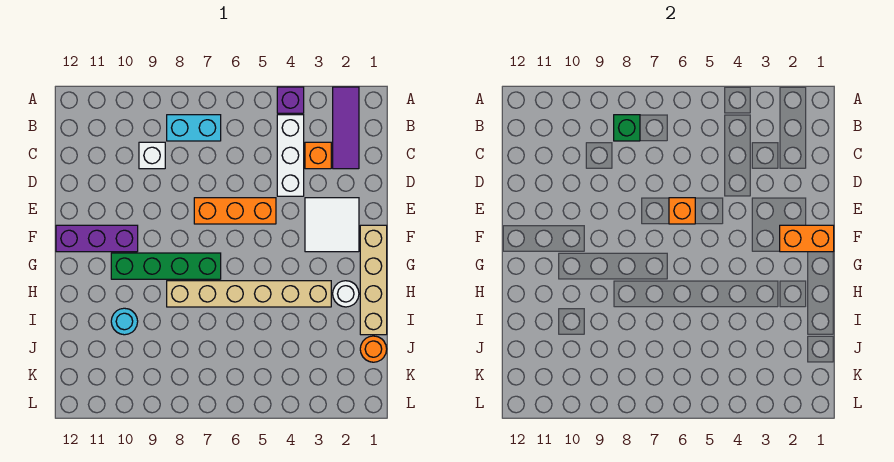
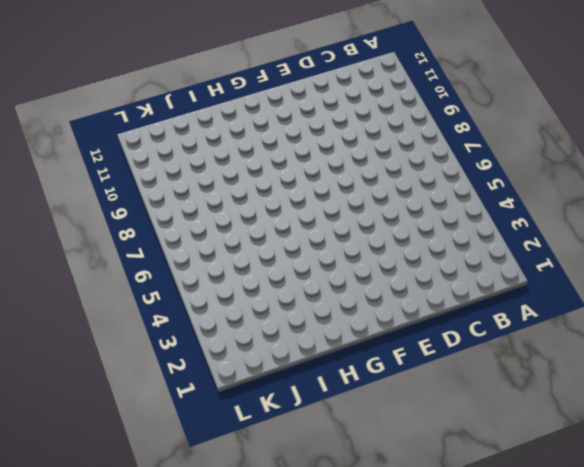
none -> purple 1x3 tile [333,87,359,169]
none -> purple 1x1 brick [277,87,304,113]
none -> white 1x3 brick [277,115,304,196]

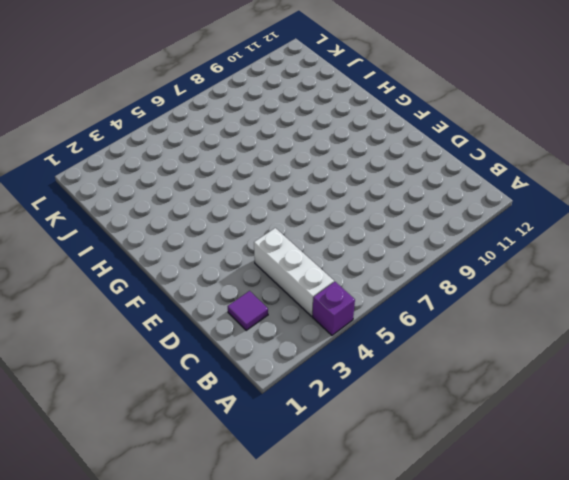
purple 1x1 tile [228,291,268,331] -> purple 1x3 tile [333,87,359,169]
none -> cyan 1x2 brick [167,115,221,141]
none -> orange 1x1 brick [305,142,331,169]
none -> white 1x1 brick [139,142,165,169]

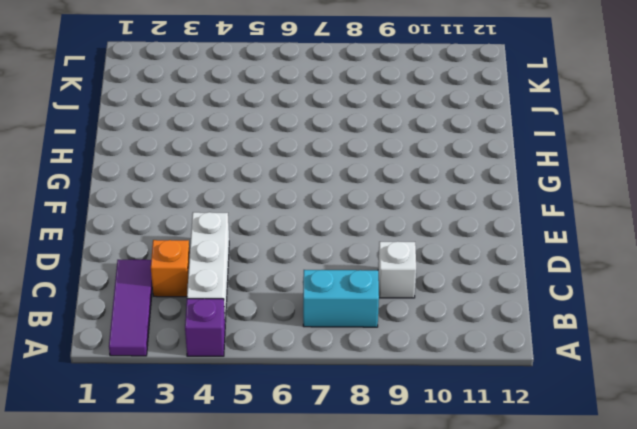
none -> white 2x2 tile [305,198,359,252]
none -> orange 1x3 brick [194,198,276,224]
none -> tan 1x4 brick [360,225,387,335]

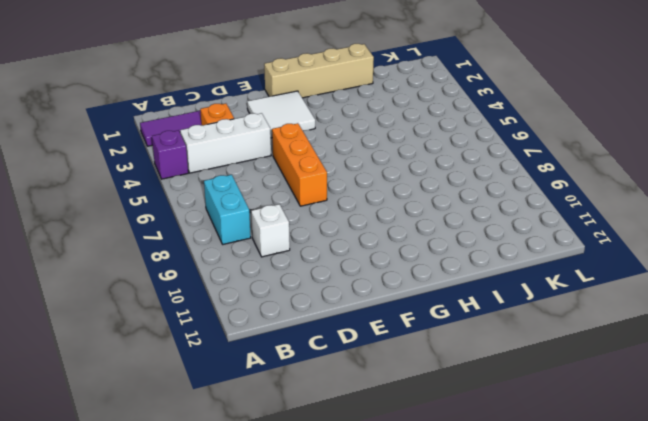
none -> purple 1x3 brick [56,225,138,252]
none -> green 1x4 brick [111,253,221,279]
none -> white 1x1 round brick [333,281,359,307]

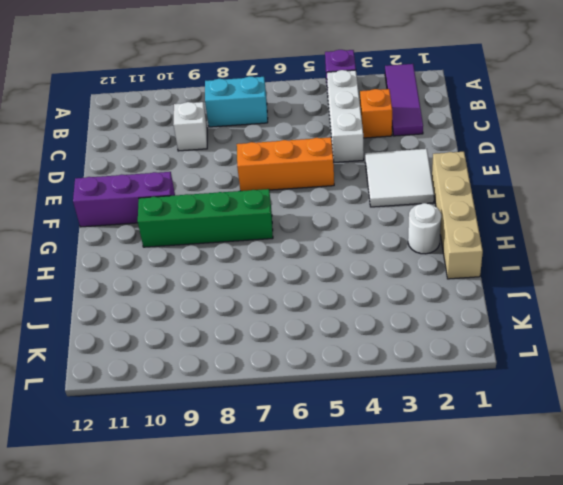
none -> tan 1x6 brick [167,281,331,307]
none -> cyan 1x1 round brick [111,308,138,335]
none -> orange 1x1 round brick [360,336,387,362]

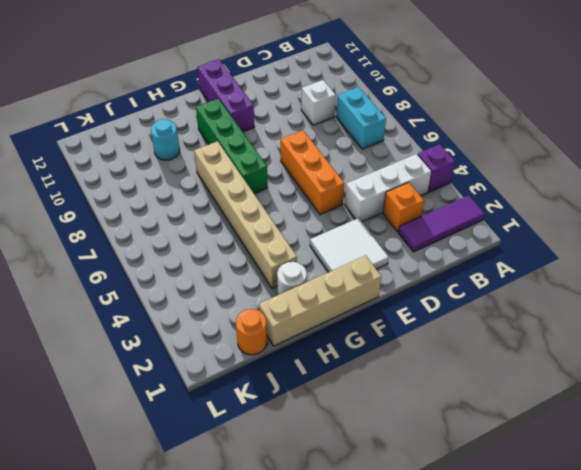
none -> green 1x1 brick [614,115,640,141]
none -> orange 1x1 brick [669,198,695,224]
none -> orange 1x2 brick [780,225,834,252]

